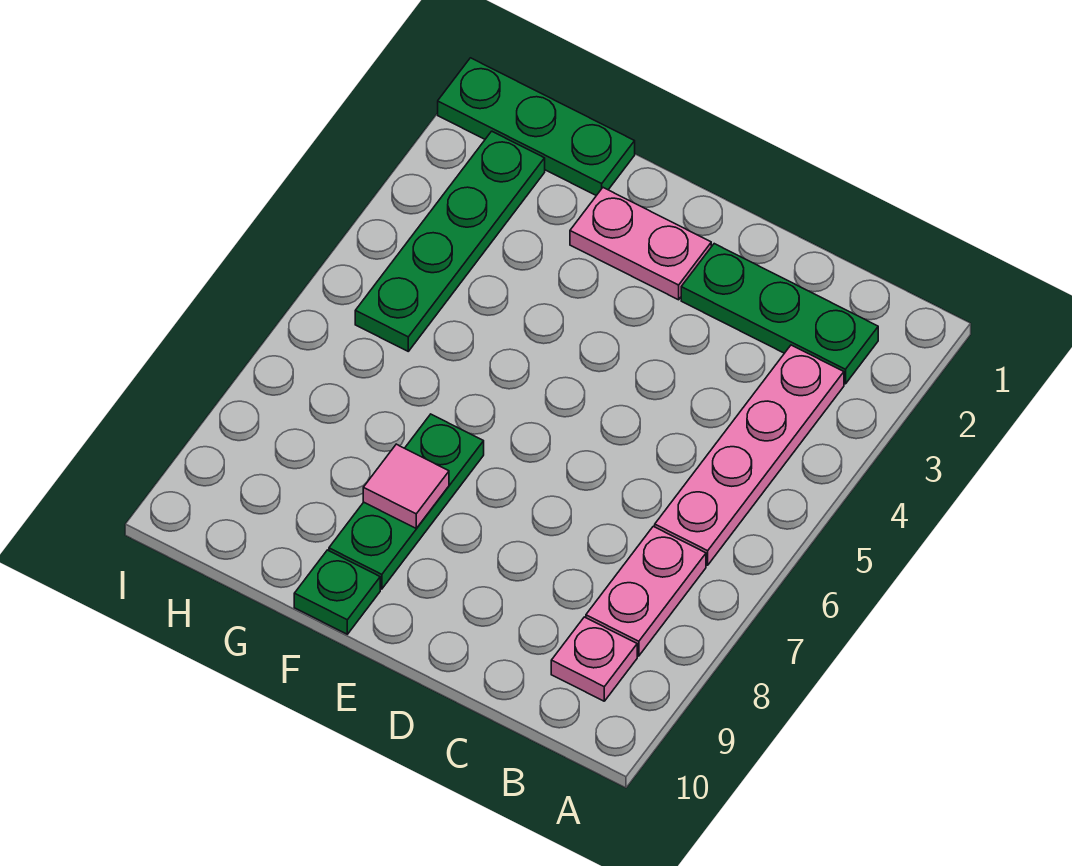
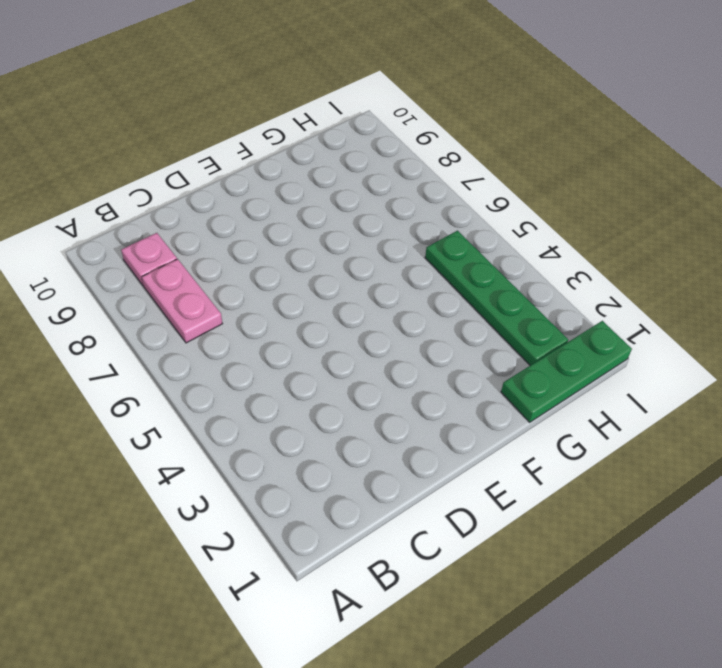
none -> green 1x3 plate [681,244,878,384]
none -> pink 1x4 plate [655,345,844,565]

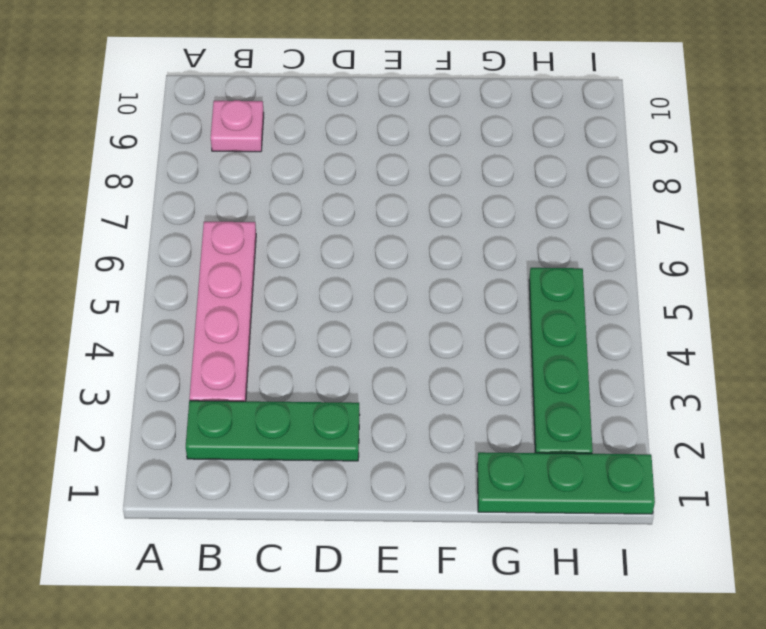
none -> pink 1x2 plate [586,526,706,656]
none -> pink 1x2 plate [570,188,711,300]

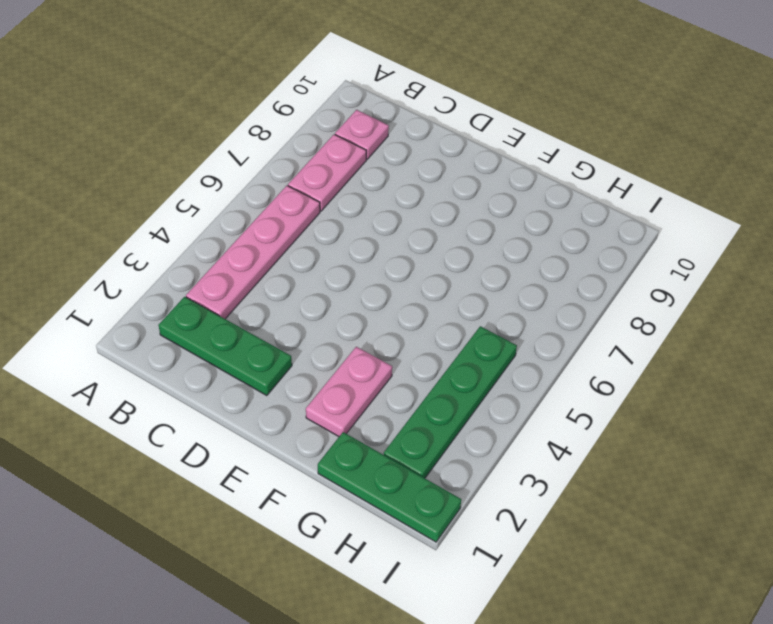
pink 1x2 plate [306,347,392,437] -> pink 1x2 plate turned to [570,188,711,300]
none -> green 1x3 plate [329,414,484,589]
none -> green 1x1 plate [294,550,380,634]

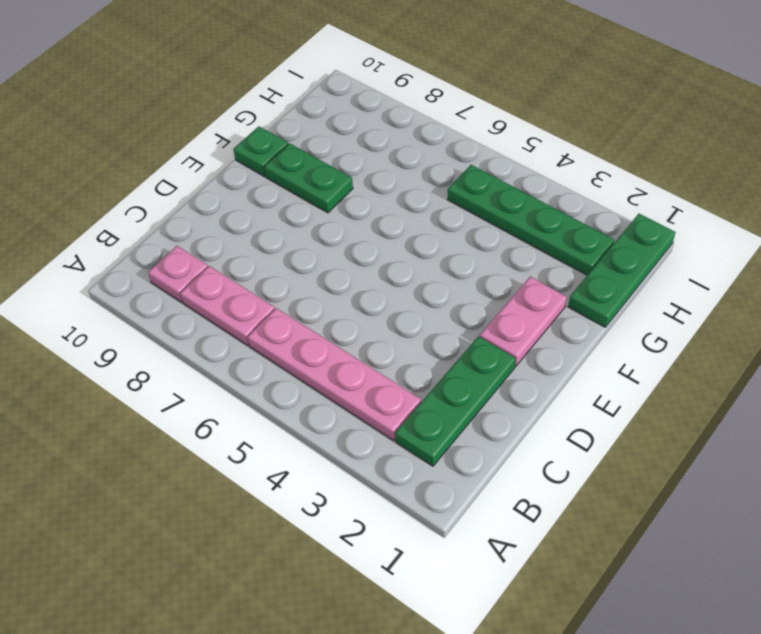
green 1x2 plate [264,143,353,213] -> green 1x3 plate [329,414,484,589]
none -> pink 1x1 tile [363,444,449,528]

